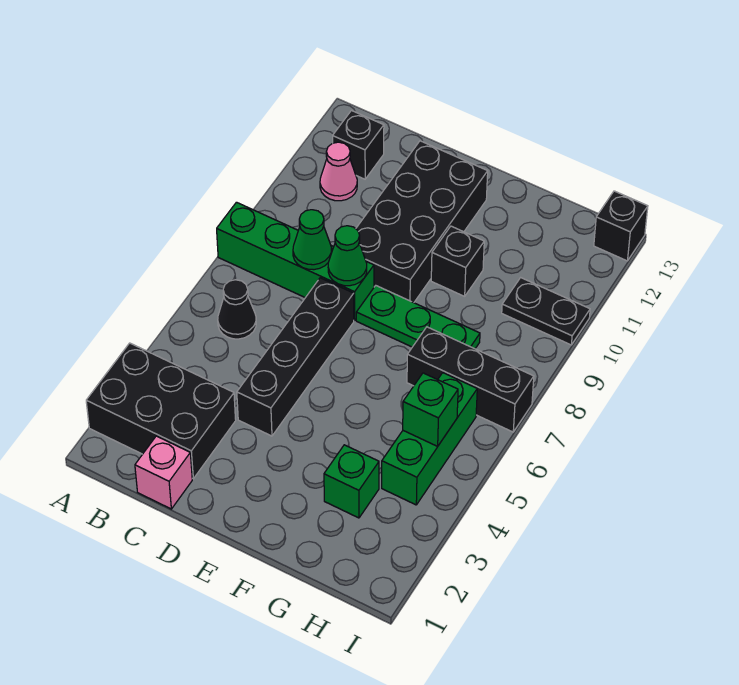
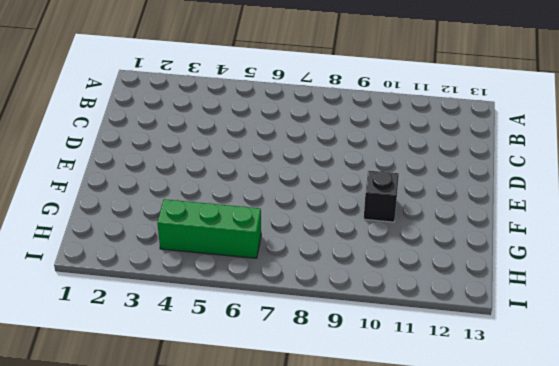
none -> black 2x3 brick [86,343,236,479]
none -> green 1x4 brick [217,202,374,320]
none -> black 1x1 cone [218,280,256,339]

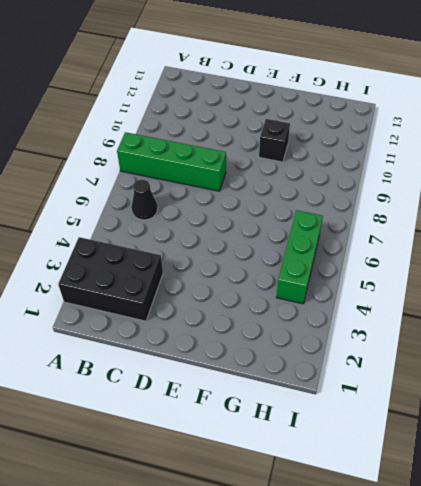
none -> pink 1x1 cone [320,142,357,201]
none -> black 1x1 brick [333,111,384,179]
none -> pink 1x1 brick [135,436,192,509]

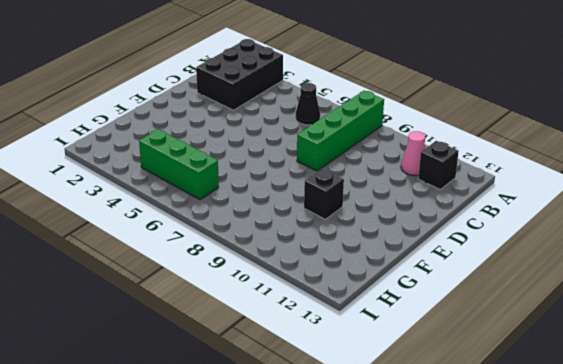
none -> pink 1x1 brick [135,436,192,509]
none -> black 1x4 brick [237,278,354,436]
none -> black 2x4 brick [356,141,488,303]

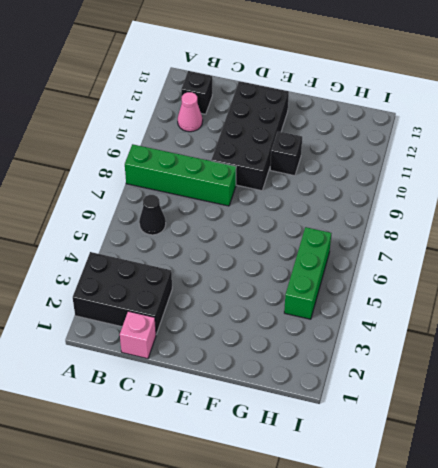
none -> black 1x4 brick [237,278,354,436]
none -> green 1x3 plate [356,286,480,349]
none -> green 1x1 brick [324,445,379,518]

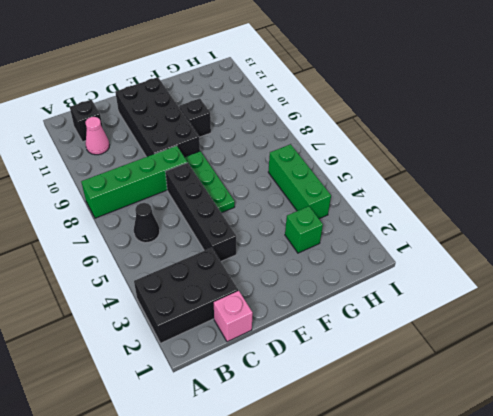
green 1x3 plate [185,151,235,213] -> green 1x3 plate turned to [356,286,480,349]
none -> black 1x3 brick [407,327,534,432]
none -> black 1x2 plate [502,278,590,345]
none -> black 1x1 brick [594,191,648,261]

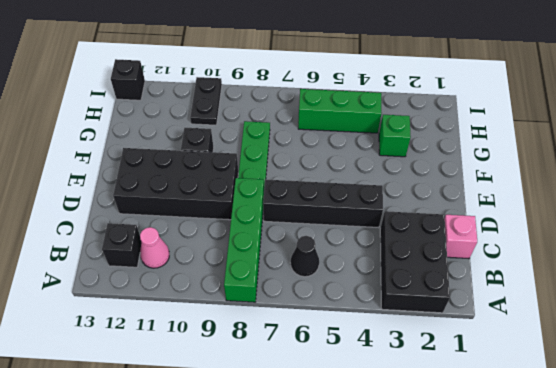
none -> black 1x3 brick [407,327,534,432]
none -> green 1x1 cone [293,210,332,270]
none -> green 1x1 cone [328,226,367,286]

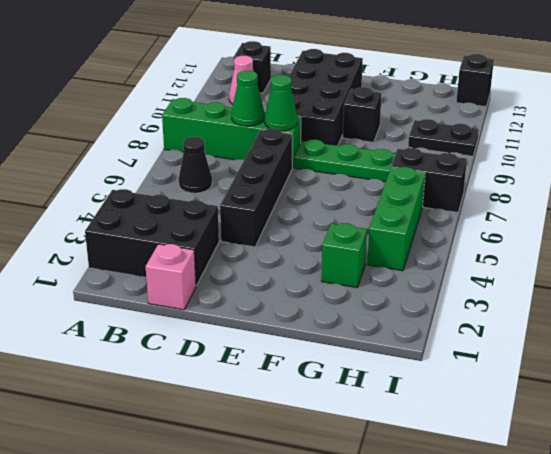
black 1x2 brick [391,148,467,213] -> black 1x3 brick [407,327,534,432]
none -> green 1x1 brick [403,373,458,446]

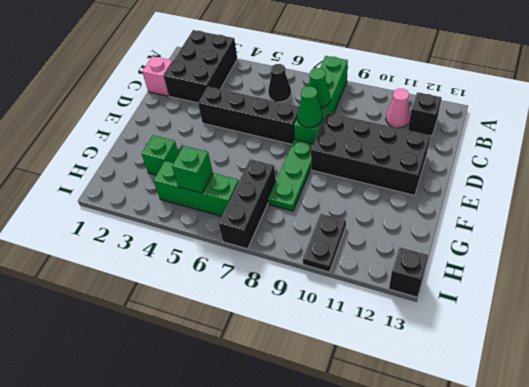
none -> black 1x1 brick [431,226,484,296]

